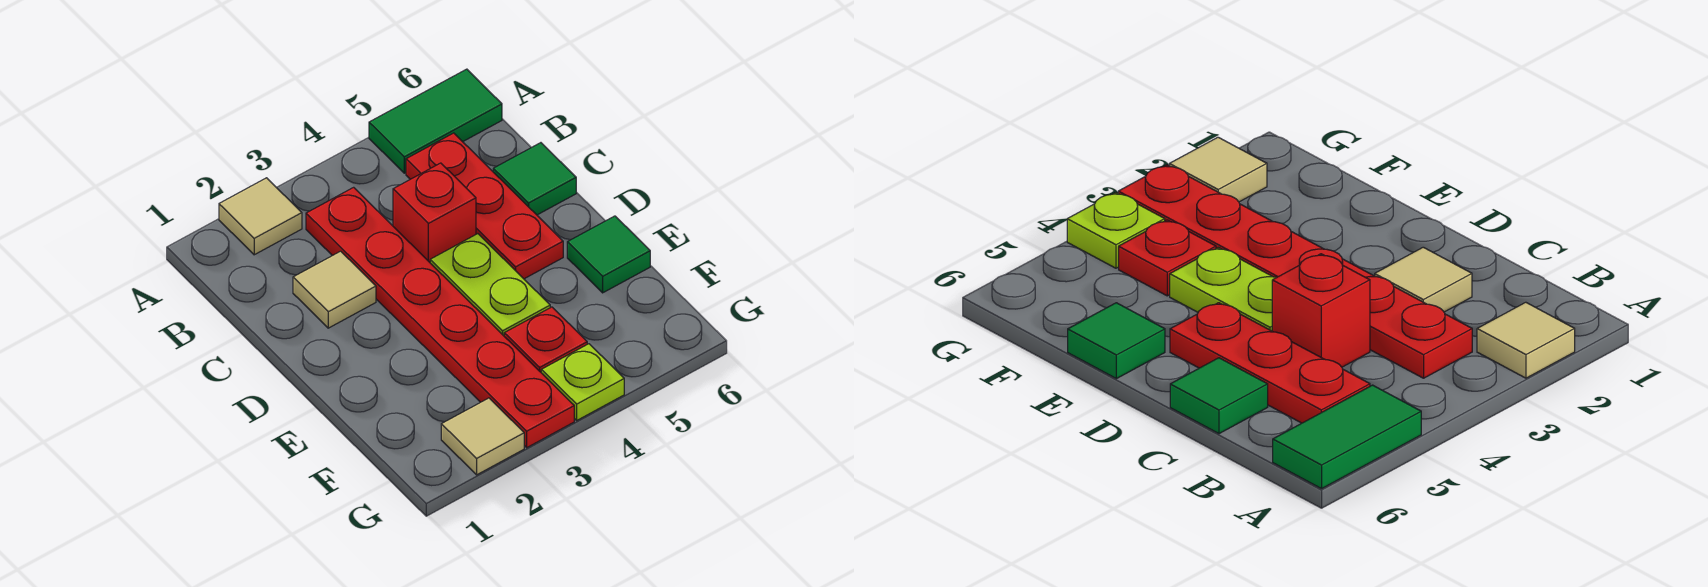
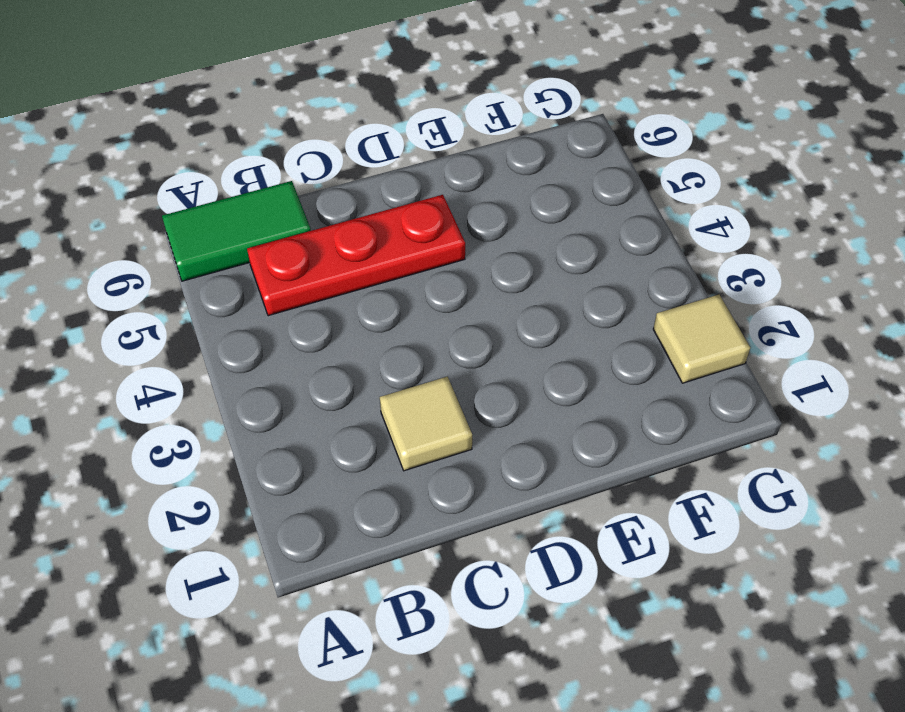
green 1x2 tile [162,181,311,281] -> green 1x2 tile turned to [369,69,502,173]
none -> tan 1x1 tile [219,178,302,255]
none -> red 1x6 plate [306,187,574,448]
none -> red 1x1 brick [393,163,476,262]

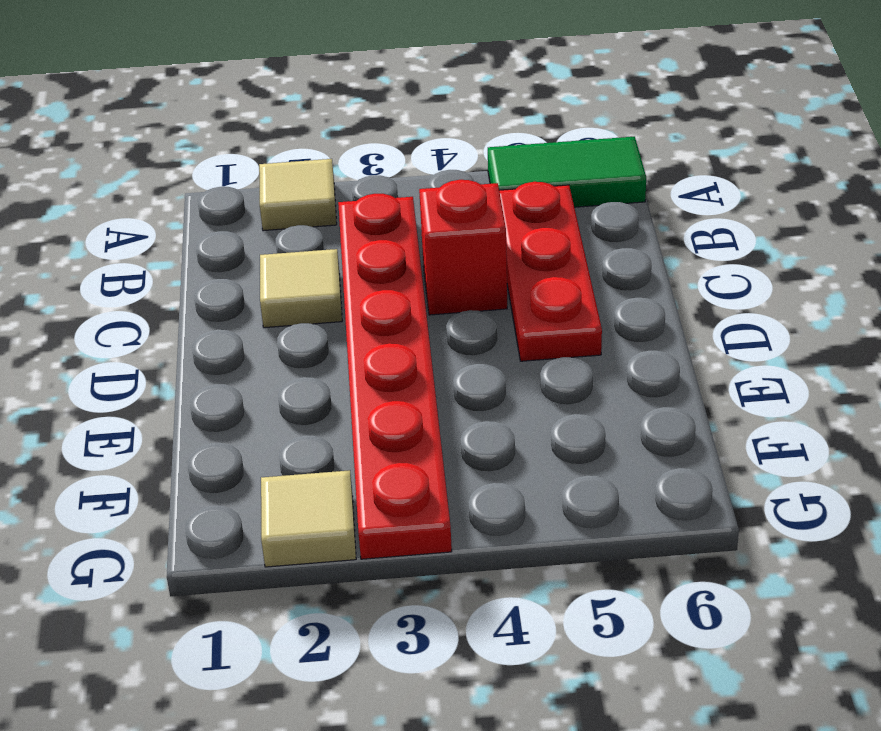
none -> green 1x1 tile [493,143,576,215]
none -> lime 1x2 plate [430,234,550,336]
none -> green 1x1 tile [567,216,650,293]

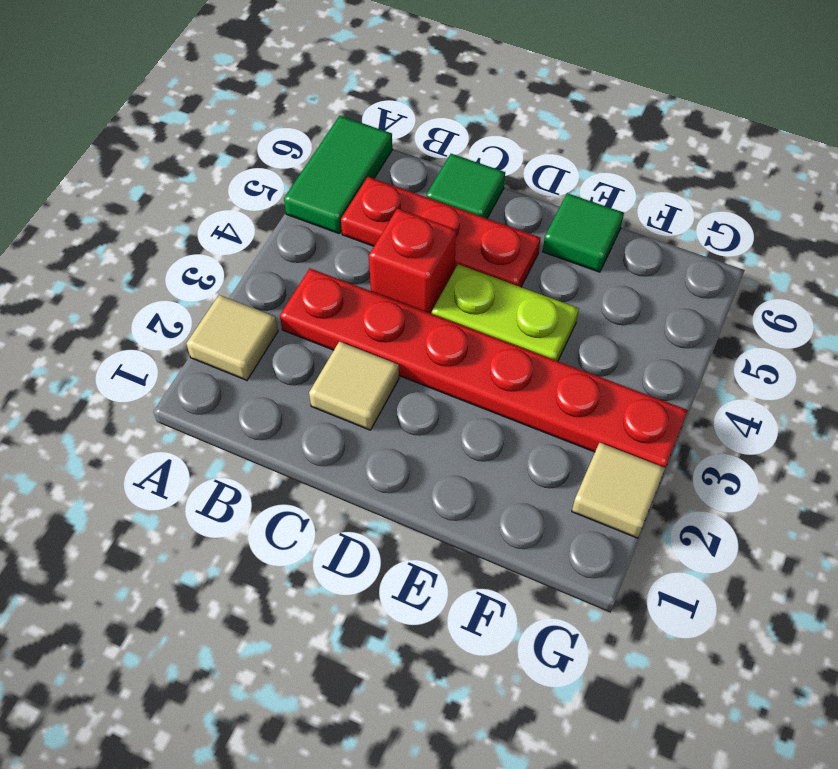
none -> red 1x1 plate [504,307,587,372]
none -> lime 1x1 plate [541,344,624,420]

